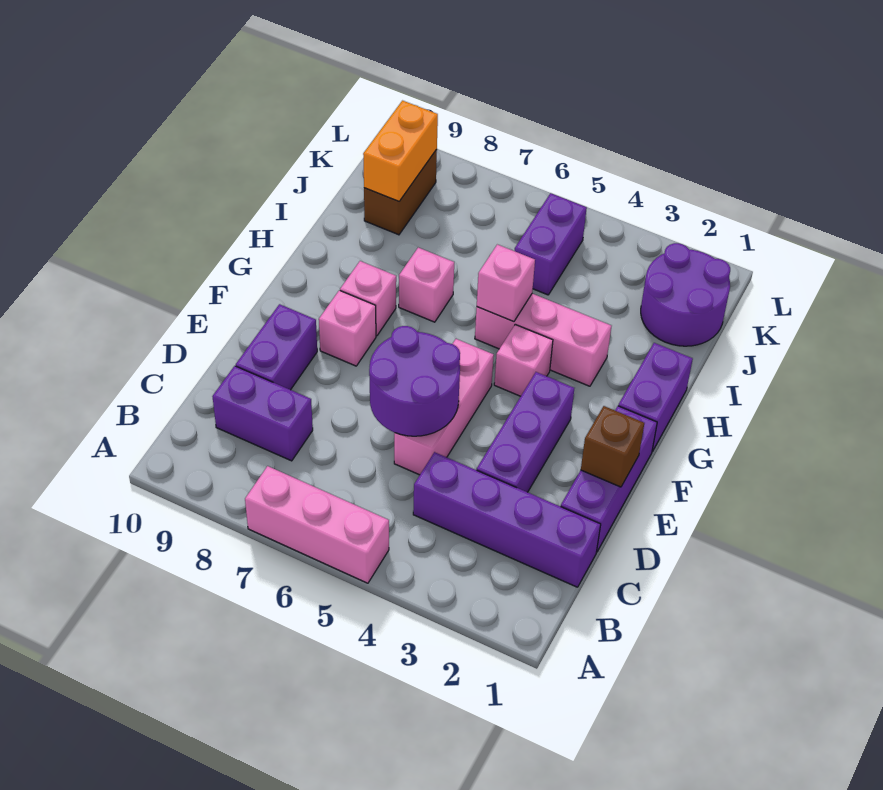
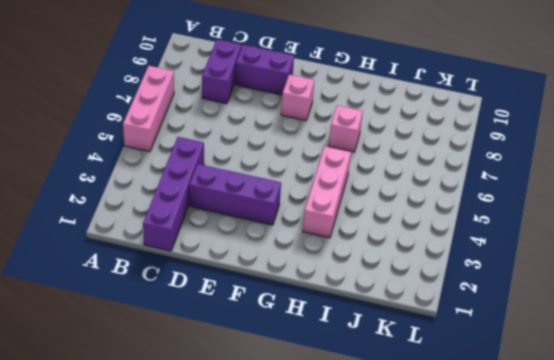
none -> purple 1x3 brick [561,406,657,551]
none -> pink 1x3 brick [394,339,494,475]
none -> purple 1x2 brick [618,343,693,452]

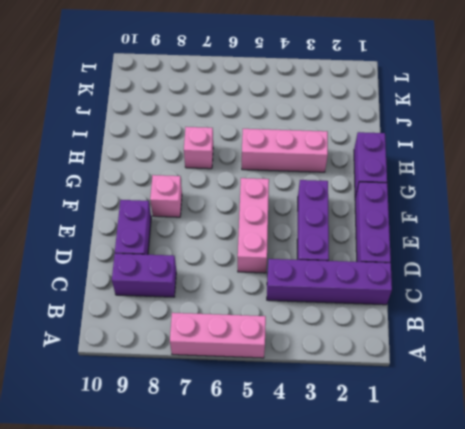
none -> pink 1x1 brick [494,324,553,396]
none -> pink 1x1 brick [340,261,396,336]
none -> purple 2x2 round brick [641,243,730,346]

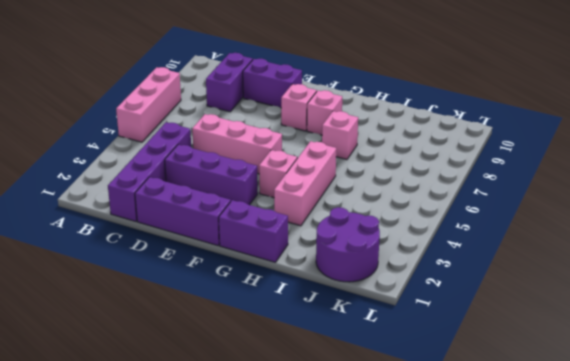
none -> purple 1x2 brick [515,193,587,295]
none -> brown 1x2 brick [364,149,437,235]
none -> purple 2x2 round brick [369,326,460,436]

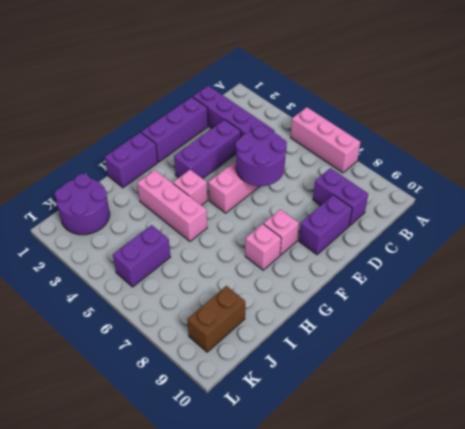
none -> pink 1x1 brick [399,248,454,322]
none -> brown 1x1 brick [581,406,644,487]
none -> pink 1x1 brick [477,244,535,322]

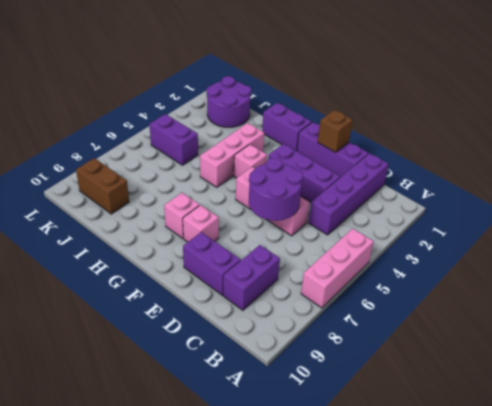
none -> pink 1x1 brick [399,248,454,322]
none -> pink 1x1 brick [477,244,535,322]
none -> orange 1x2 brick [363,101,438,201]

